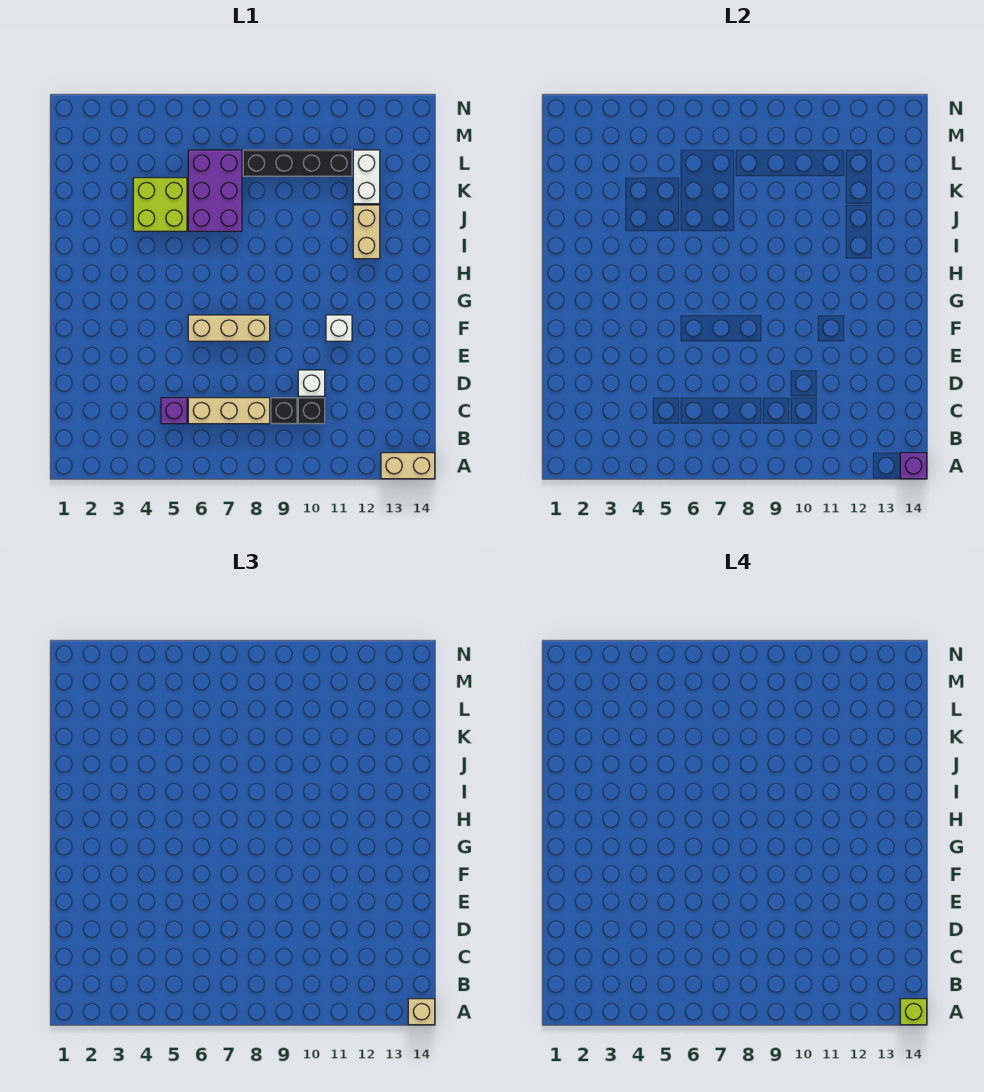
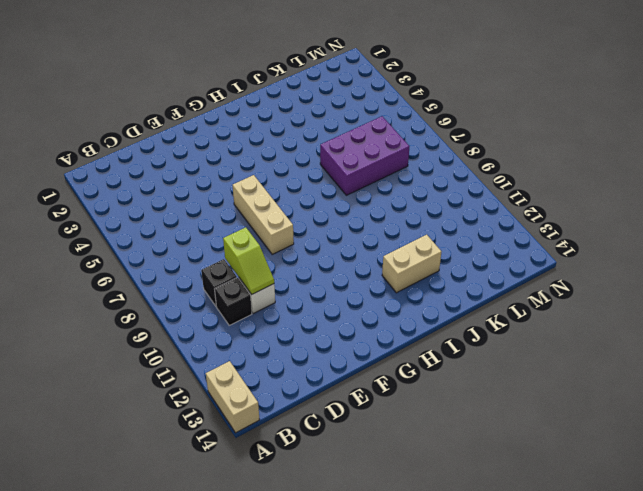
lime 1x2 slope [223,227,274,294] -> none
none -> purple 1x1 brick [161,398,187,424]
none -> tan 1x3 brick [188,398,270,424]
none -> white 1x1 brick [326,315,352,341]

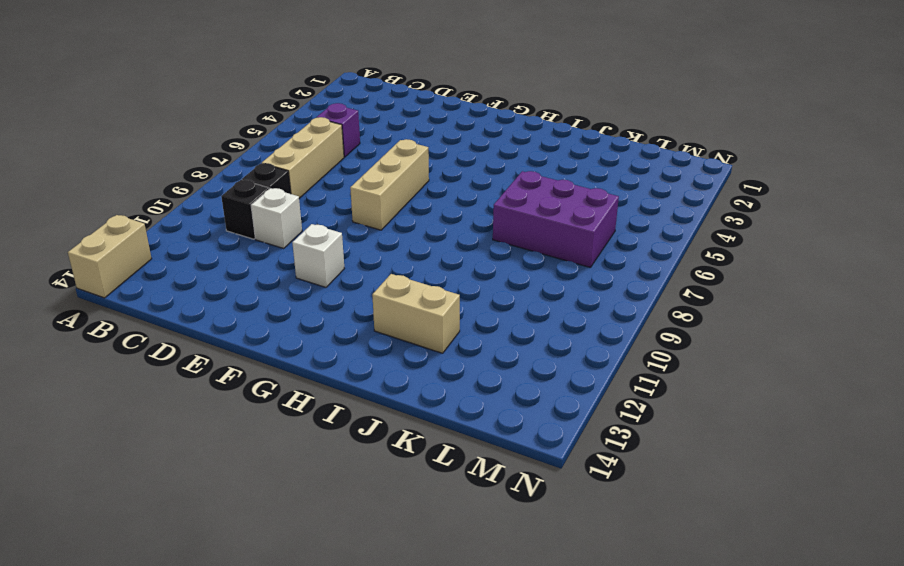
none -> lime 2x2 brick [133,178,187,231]
none -> white 1x2 brick [353,150,380,204]
none -> black 1x4 brick [243,150,352,176]

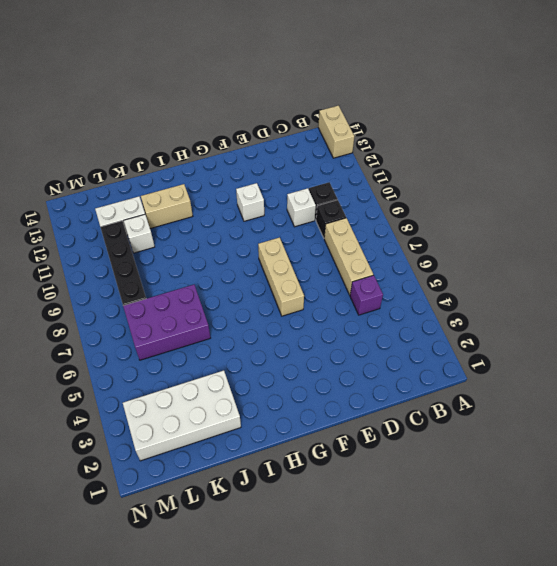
white 2x4 brick [123,370,241,461] -> none
white 1x1 brick [124,214,155,253] -> none
none -> lime 2x2 brick [133,178,187,231]
none -> purple 1x1 brick [900,453,927,479]
none -> tan 1x1 brick [408,999,435,1025]

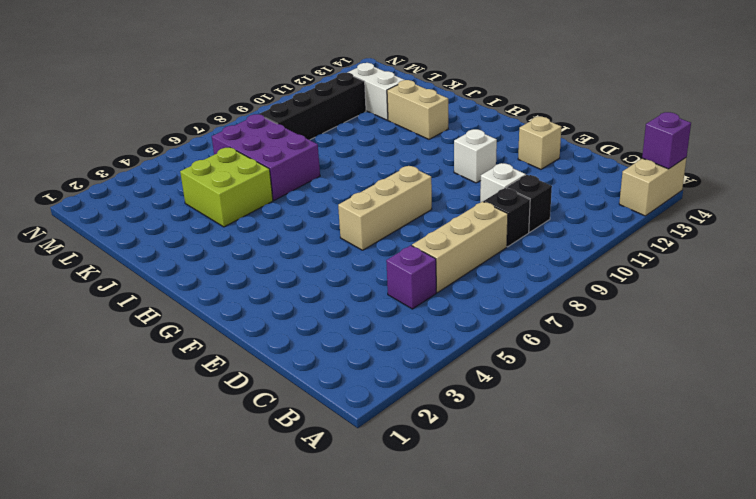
tan 1x1 brick [518,117,561,169] -> tan 1x1 brick moved to [408,999,435,1025]
none -> lime 1x1 brick [900,999,927,1025]

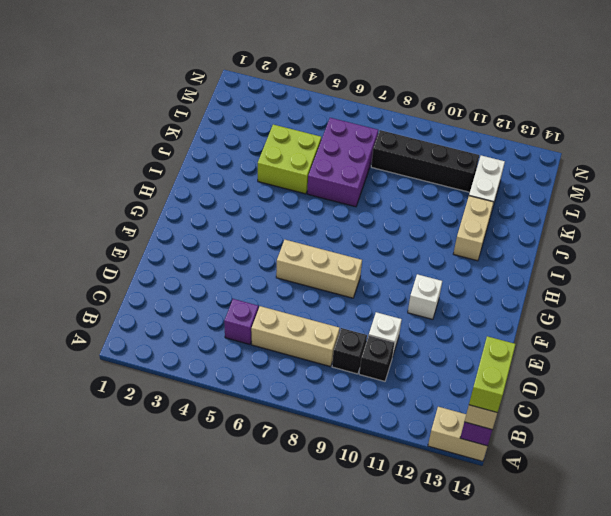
lime 1x2 brick [469,336,516,413] -> lime 1x1 brick [900,999,927,1025]

